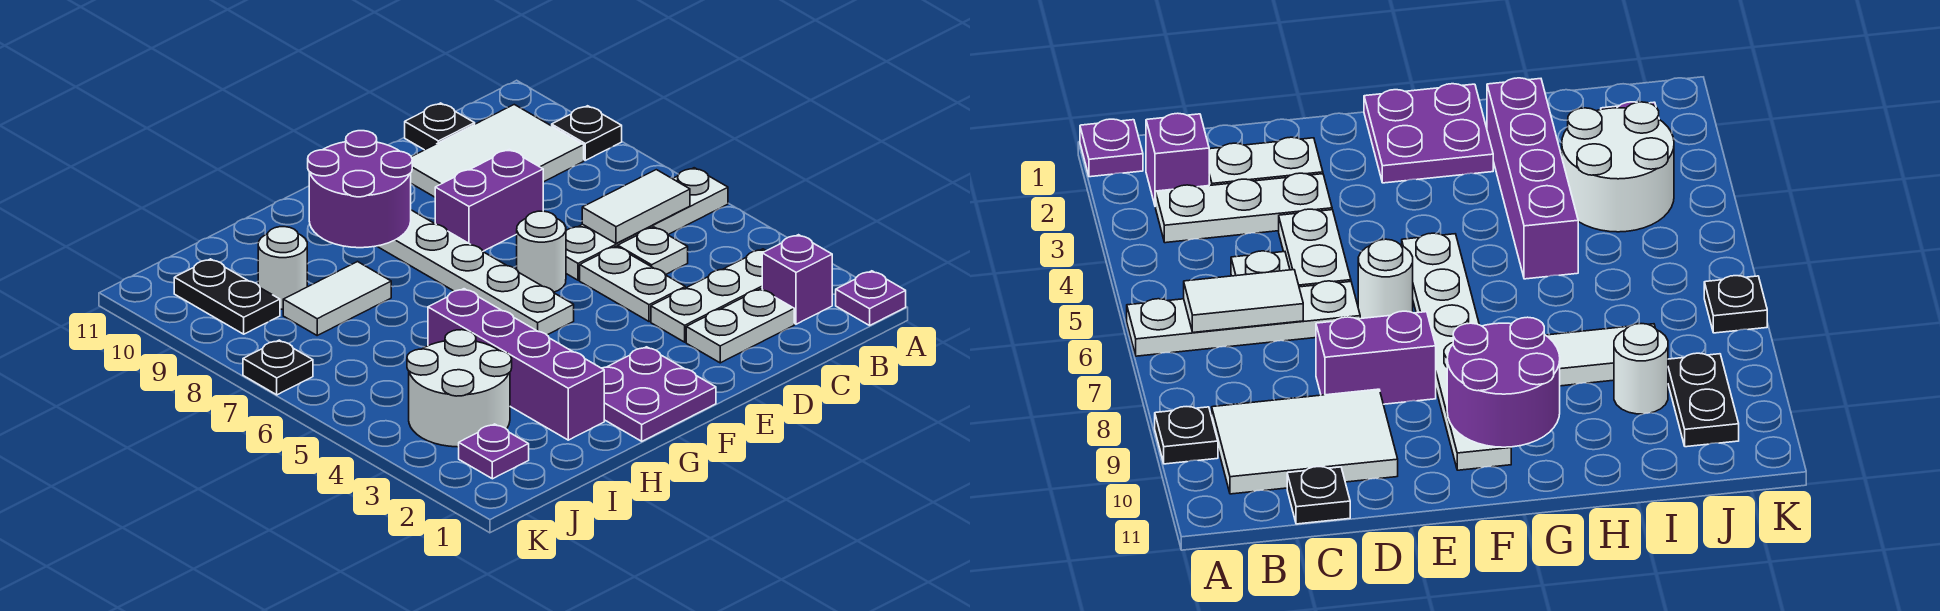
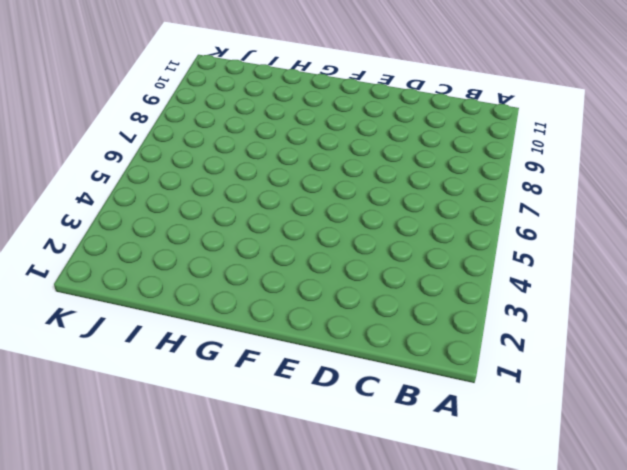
none -> purple 1x1 plate [836,271,906,325]
none -> white 1x4 plate [566,168,728,280]
none -> black 1x1 plate [552,106,622,160]

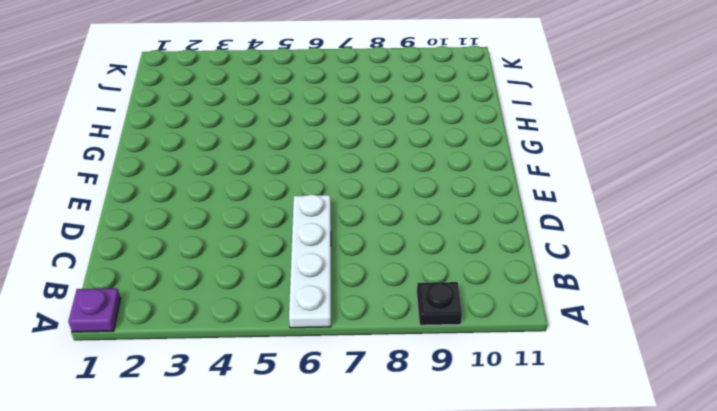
none -> purple 1x1 brick [762,235,832,324]
none -> white 1x3 plate [651,249,766,342]
none -> white 2x3 tile [411,105,584,197]

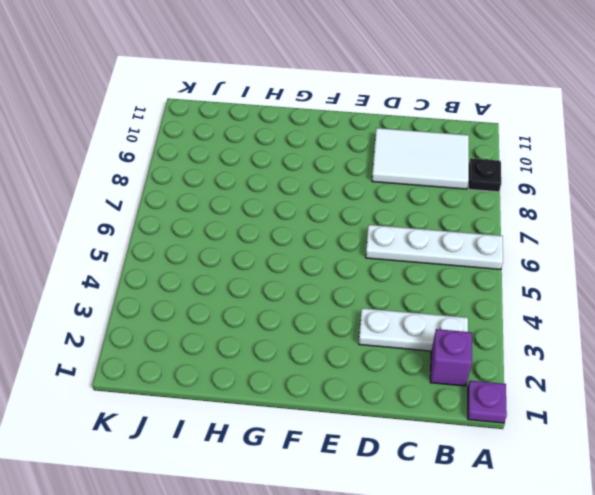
none -> white 1x2 plate [686,289,794,363]
none -> white 1x1 plate [618,227,688,275]
none -> black 1x1 plate [405,103,475,150]

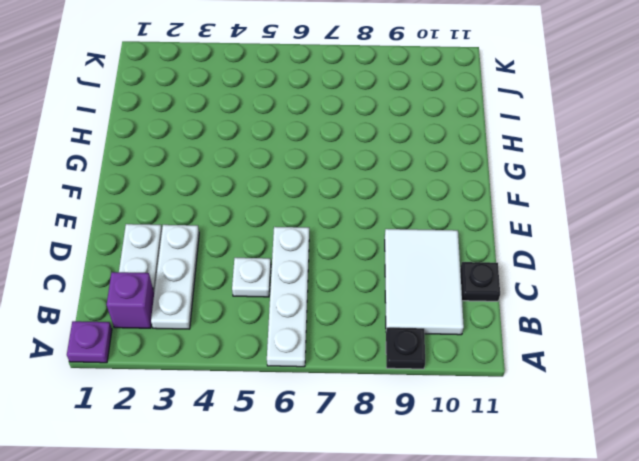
none -> white 1x2 plate [580,246,685,322]
none -> purple 1x2 brick [435,149,543,251]
none -> white 1x1 round brick [517,211,566,292]

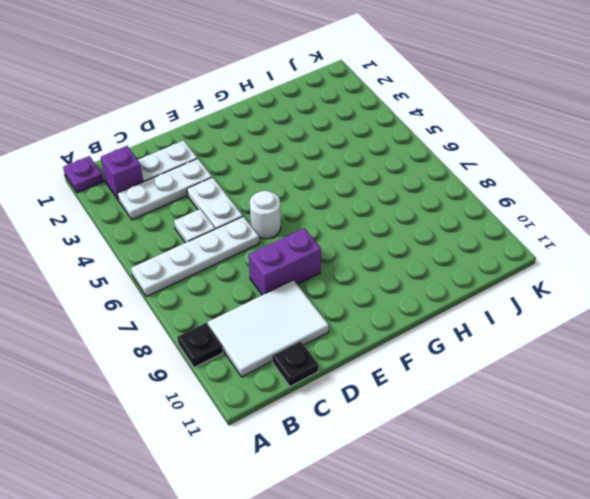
none -> purple 2x2 plate [602,347,716,441]
none -> white 1x6 plate [377,210,574,335]
none -> purple 1x4 brick [428,289,604,440]

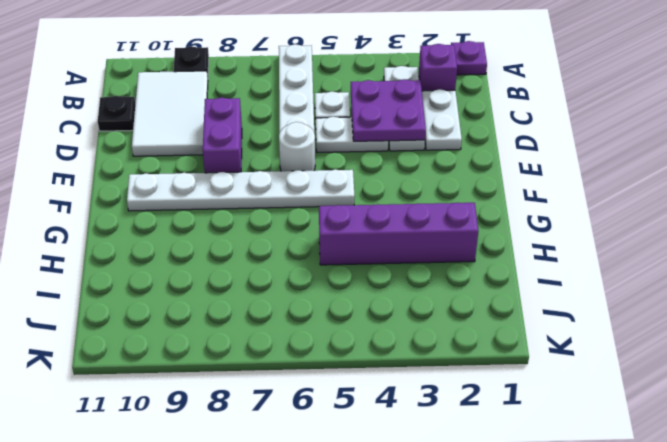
purple 2x2 plate [351,79,426,141] -> purple 2x2 plate moved to [602,347,716,441]
none -> white 1x2 tile [283,262,391,335]
none -> white 2x2 round brick [407,330,512,447]
none -> white 1x1 round brick [258,227,307,309]

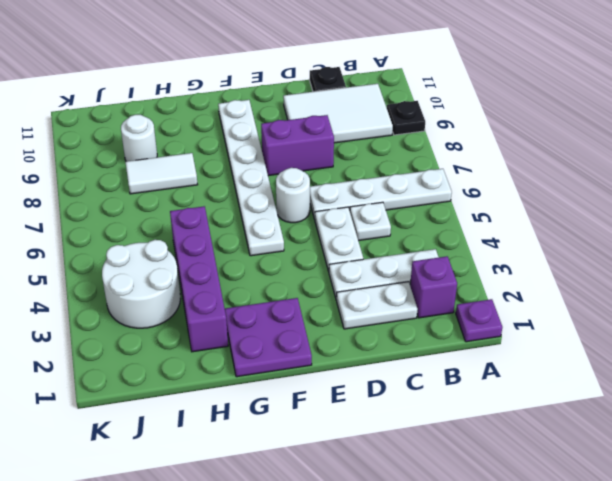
none -> purple 1x1 plate [459,424,529,479]
none -> black 1x2 plate [174,259,280,334]
none -> black 1x1 plate [243,340,313,395]

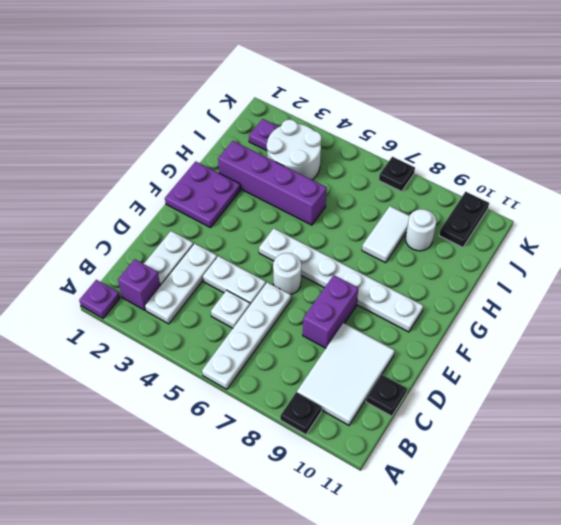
black 1x2 plate [439,192,489,247] -> black 1x2 plate turned to [174,259,280,334]
none -> white 1x2 tile [582,170,690,243]
none -> purple 2x2 round brick [308,131,412,248]

